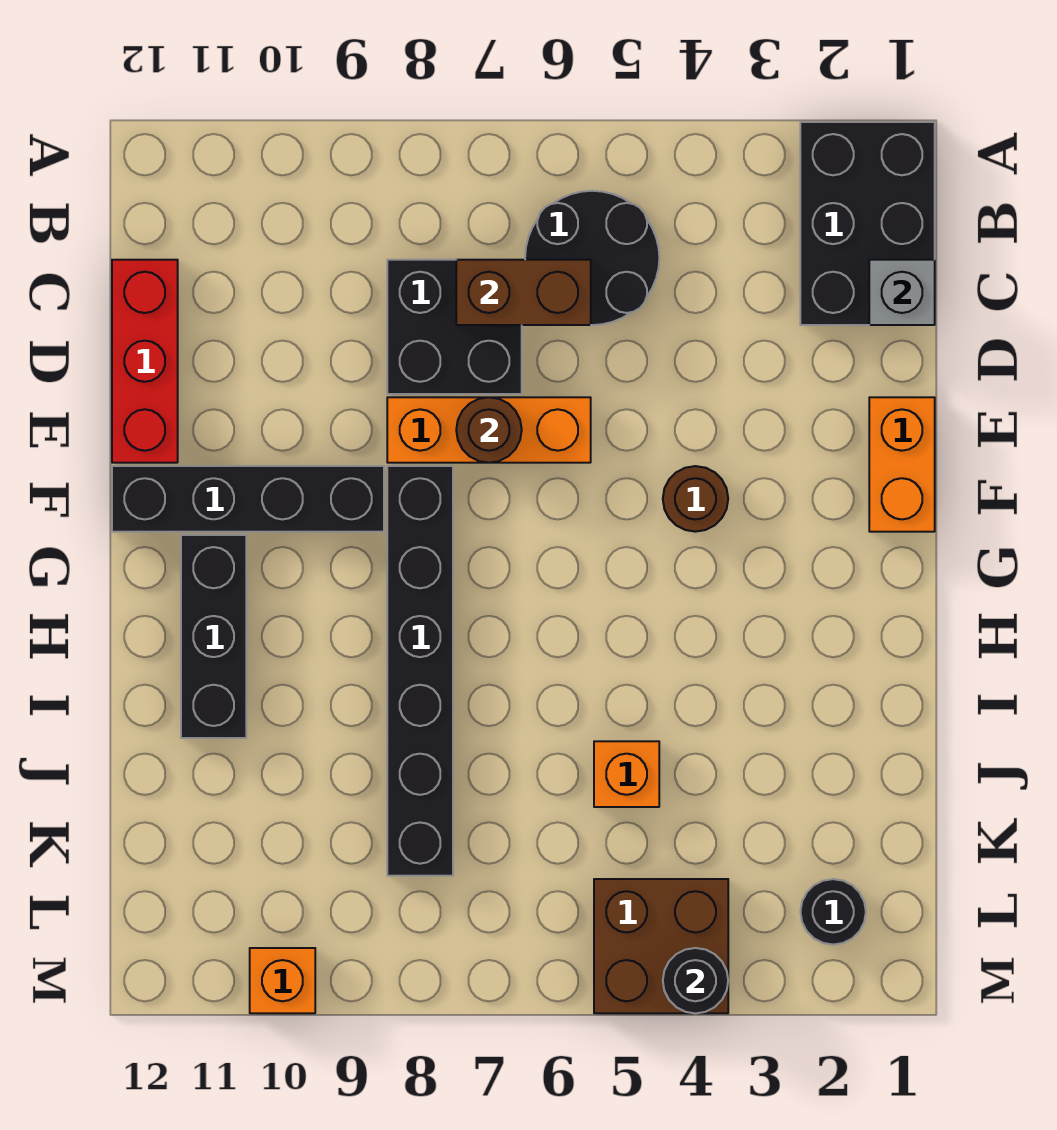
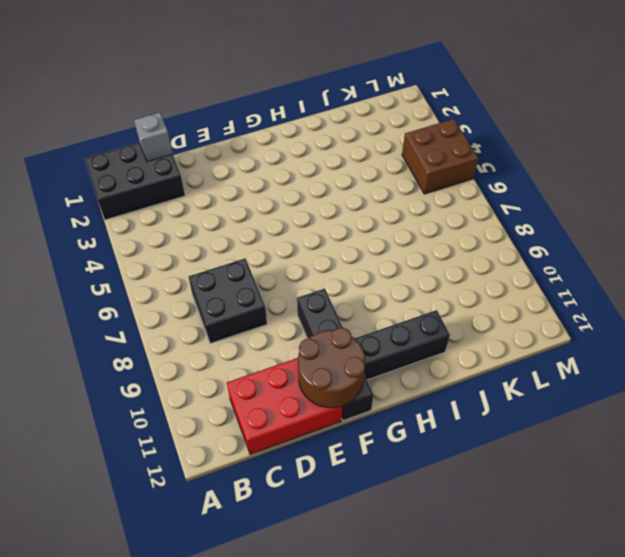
red 2x3 brick [227,358,342,454] -> red 1x3 brick [112,260,178,463]
brown 2x2 round brick [298,328,365,408] -> none
none -> black 2x2 round brick [525,191,659,325]
none -> orange 1x2 brick [869,397,935,532]
none -> orange 1x3 brick [387,397,591,463]

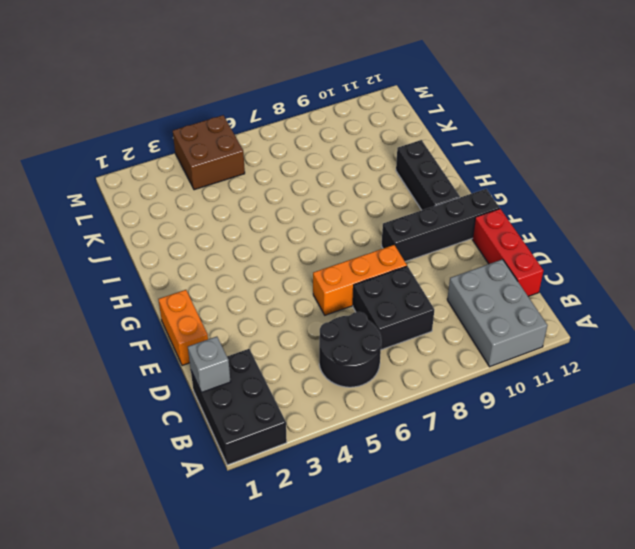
grey 2x3 brick [447,259,547,367] -> none
none -> brown 1x1 round brick [663,466,728,532]
none -> black 1x6 brick [387,466,453,876]
none -> orange 1x1 brick [594,741,659,807]

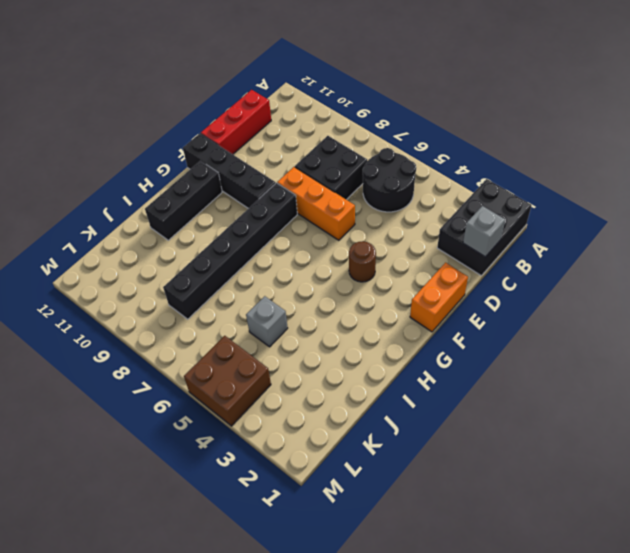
grey 1x1 brick [246,296,288,347] -> orange 1x1 brick [594,741,659,807]
none -> black 1x1 round brick [800,879,866,945]
none -> orange 1x1 brick [250,948,315,1013]
none -> brown 1x2 brick [456,260,591,325]

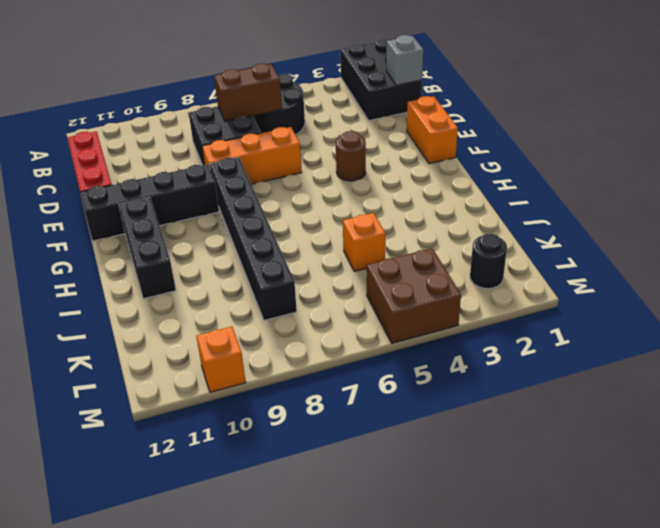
none -> brown 1x1 round brick [456,397,522,463]
none -> black 1x1 round brick [663,948,728,1013]

